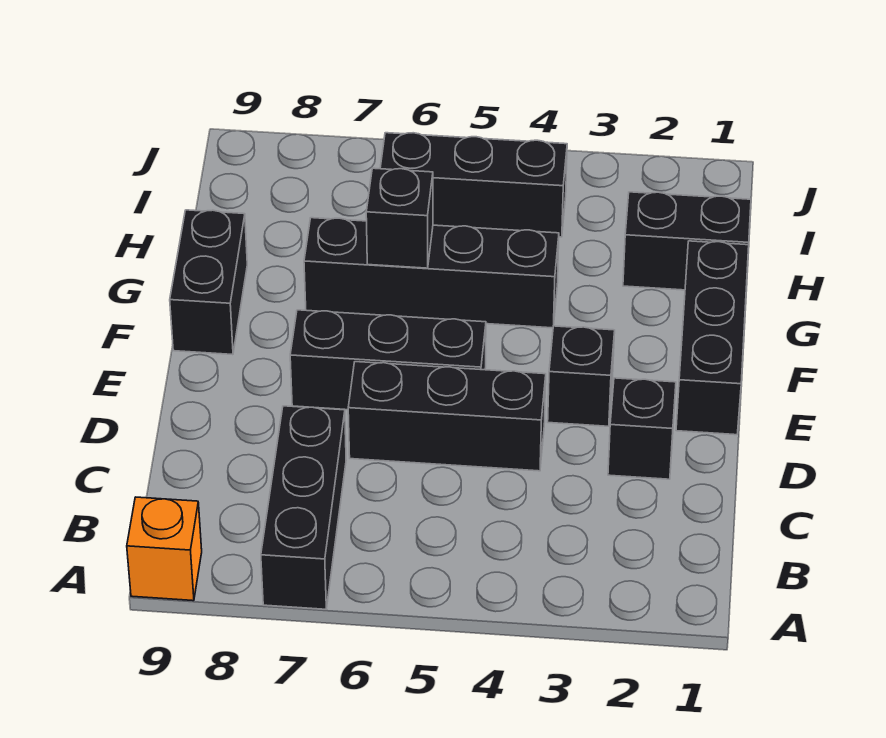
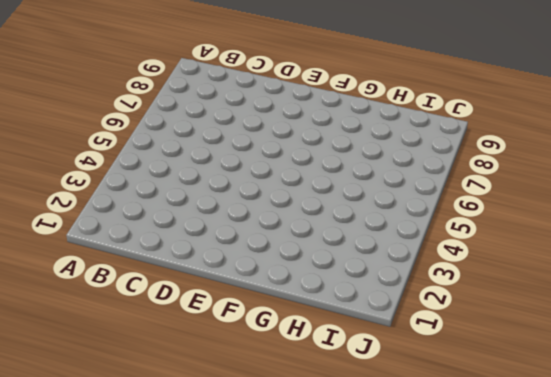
none -> black 1x3 brick [261,406,346,609]
none -> orange 1x1 brick [127,497,202,601]
none -> black 1x1 brick [608,378,676,479]

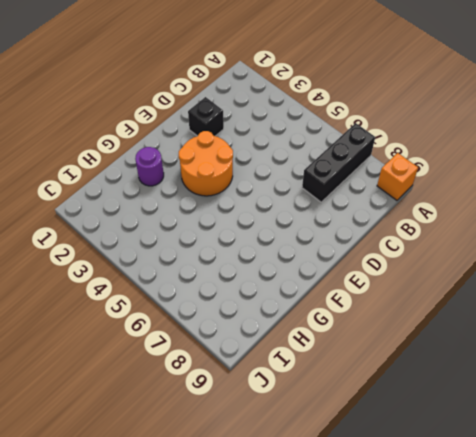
orange 2x2 round brick [179,131,233,196] -> black 1x1 brick [548,326,615,426]
purple 1x1 round brick [135,147,164,186] -> none
none -> black 1x3 brick [348,362,546,471]
none -> black 1x3 brick [676,241,749,435]
none -> black 1x3 brick [290,310,486,410]

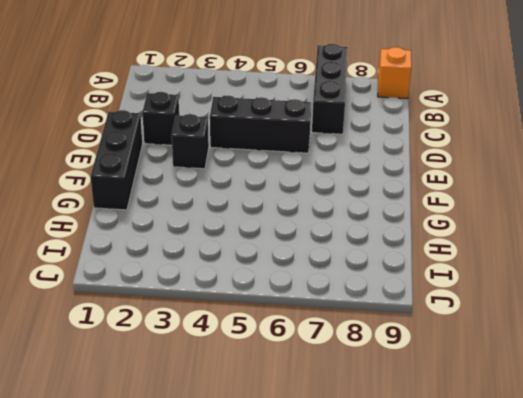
none -> black 1x3 brick [290,310,486,410]
none -> black 1x2 brick [170,210,247,355]
none -> black 1x4 brick [304,218,559,328]

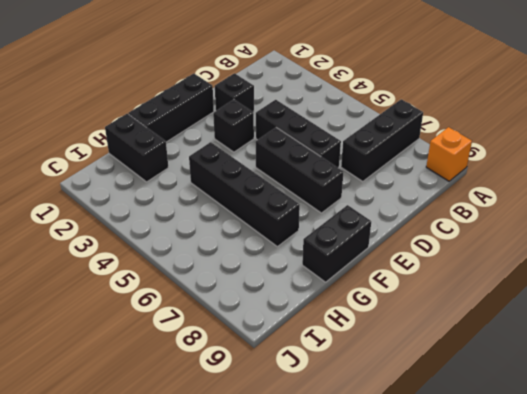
none -> black 1x3 brick [380,133,567,237]
none -> black 1x1 brick [366,168,433,268]

